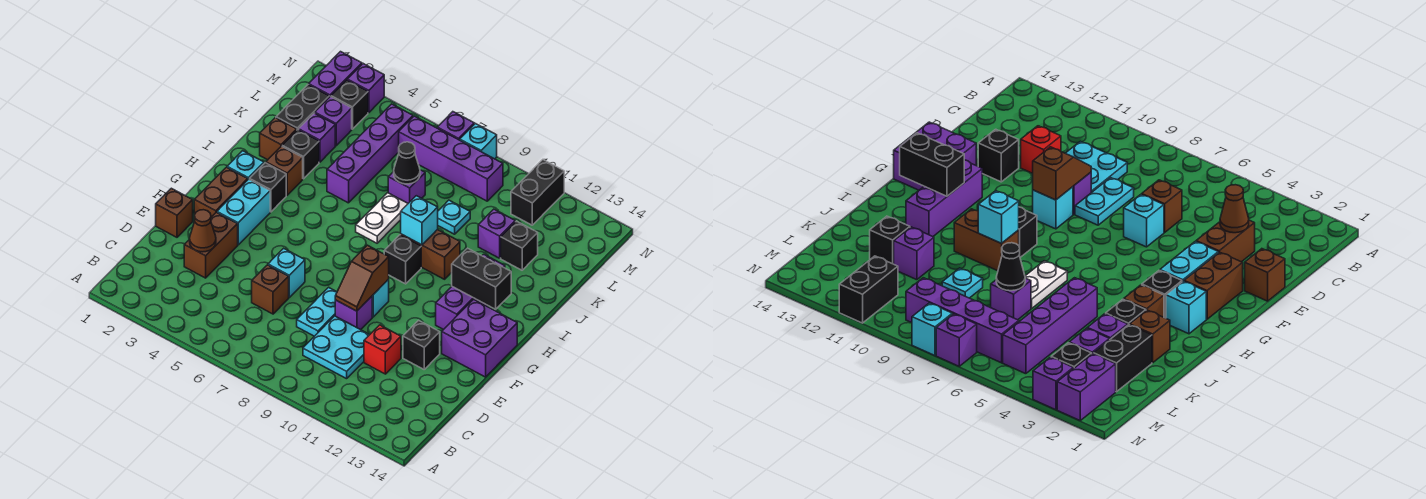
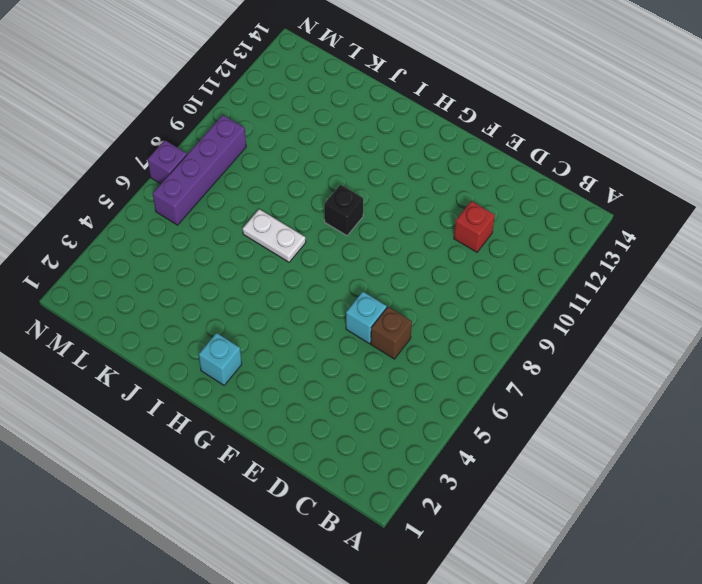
none -> cyan 2x2 plate [303,316,370,379]
none -> brown 1x2 brick [184,212,238,278]
none -> cyan 1x2 plate [297,287,337,336]
none -> brown 1x1 brick [156,188,193,237]

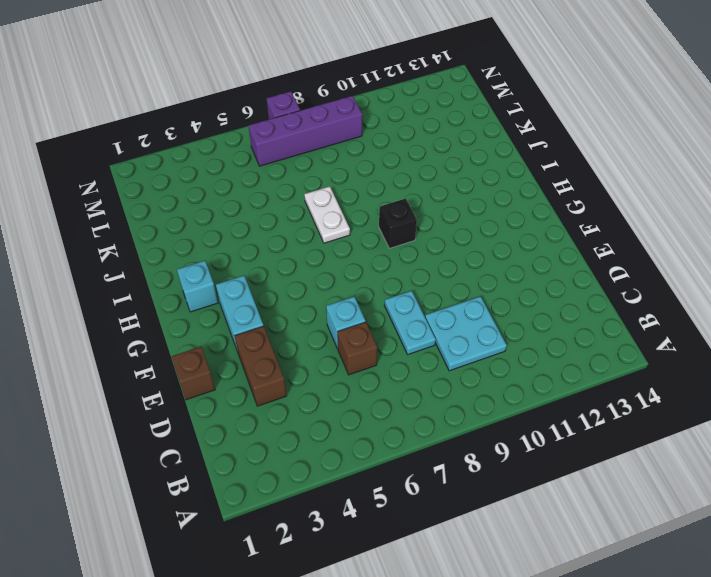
none -> red 1x1 brick [364,325,401,374]
none -> purple 1x1 brick [335,296,372,330]
none -> black 1x1 brick [403,321,440,369]
none -> brown 1x2 brick [194,167,248,221]

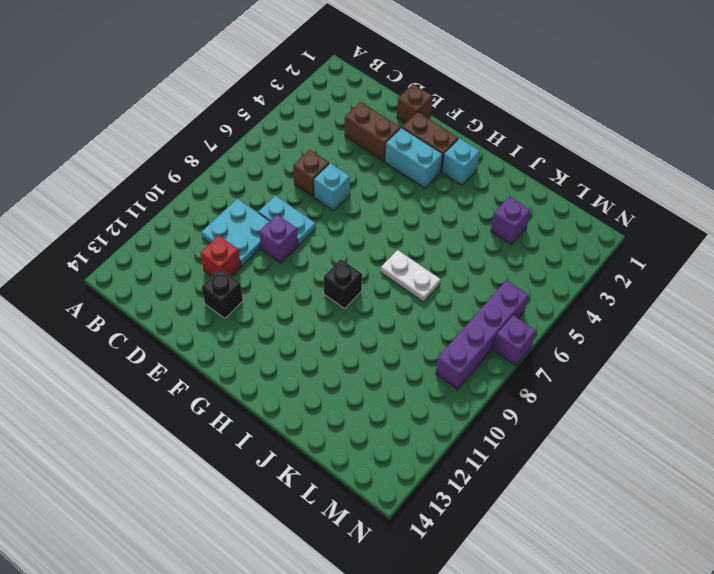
none -> cyan 1x1 brick [372,279,389,317]
none -> purple 2x2 brick [442,299,517,377]
none -> purple 1x3 brick [436,254,505,330]
none -> black 1x1 brick [250,163,286,212]

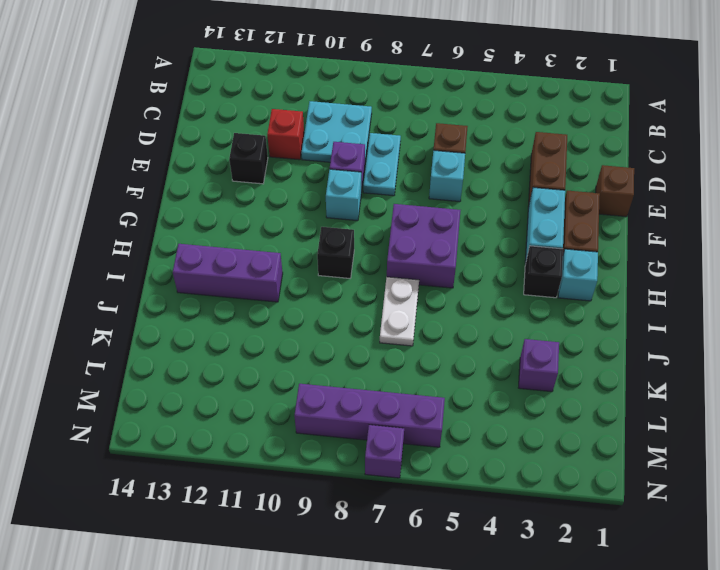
purple 2x2 brick [387,204,461,288] -> purple 2x2 brick moved to [442,299,517,377]
purple 1x3 brick [173,244,283,302] -> purple 1x3 brick turned to [436,254,505,330]
none -> brown 1x1 brick [266,146,303,195]
none -> brown 1x2 brick [401,229,460,279]
none -> brown 1x1 brick [260,118,297,160]
none -> black 1x1 brick [282,130,319,179]

